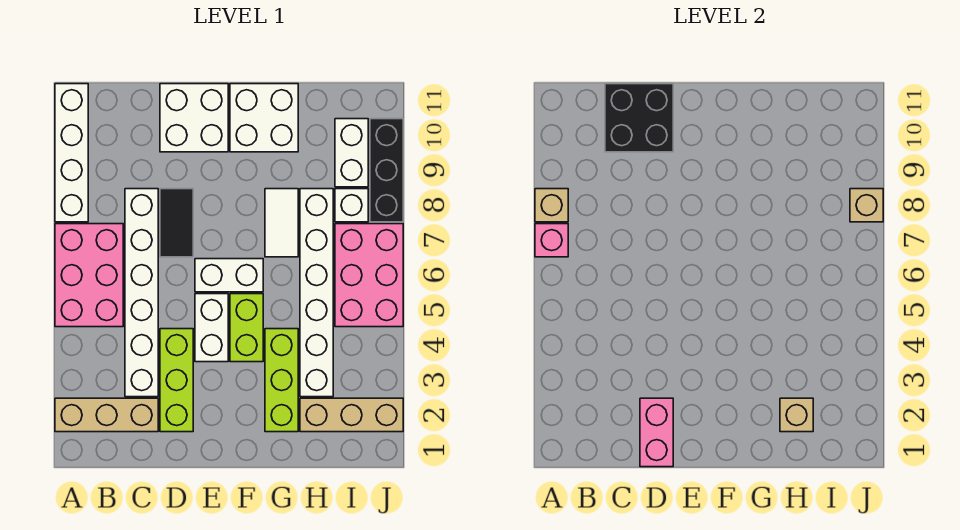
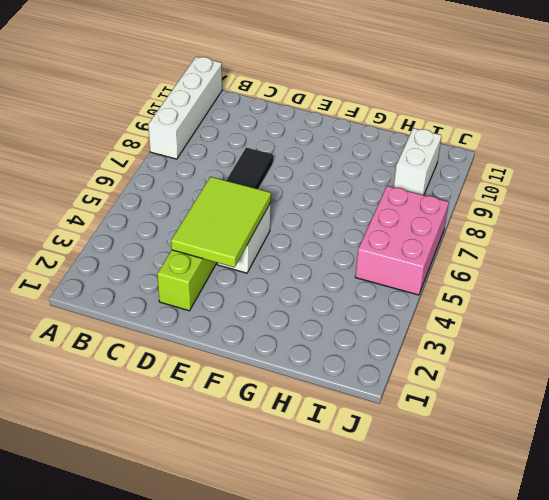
lime 2x3 tile [171,177,271,267] -> none
none -> tan 1x3 brick [55,398,158,432]
none -> pink 2x3 brick [55,224,123,327]
none -> white 1x6 brick [125,189,158,397]

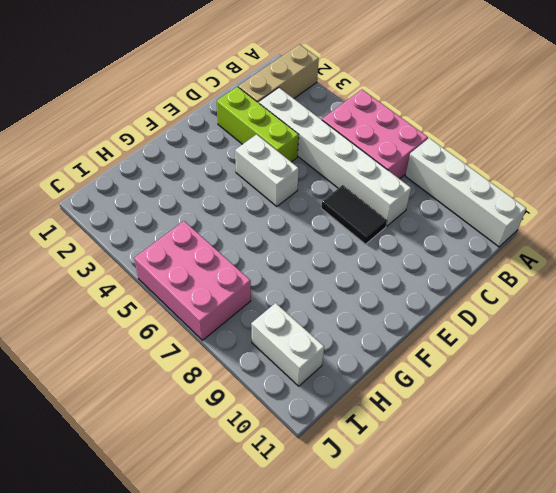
none -> white 2x2 brick [160,84,228,152]
none -> white 1x2 brick [195,259,263,292]
none -> lime 1x2 brick [230,294,263,362]

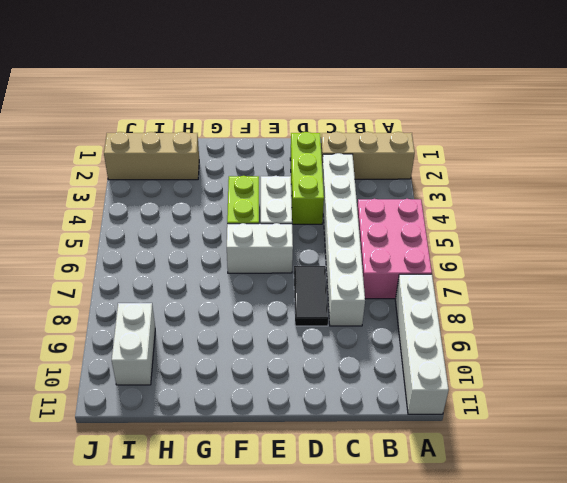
none -> white 2x2 brick [160,84,228,152]
none -> white 2x2 brick [230,84,298,152]
none -> lime 1x3 brick [265,329,298,432]

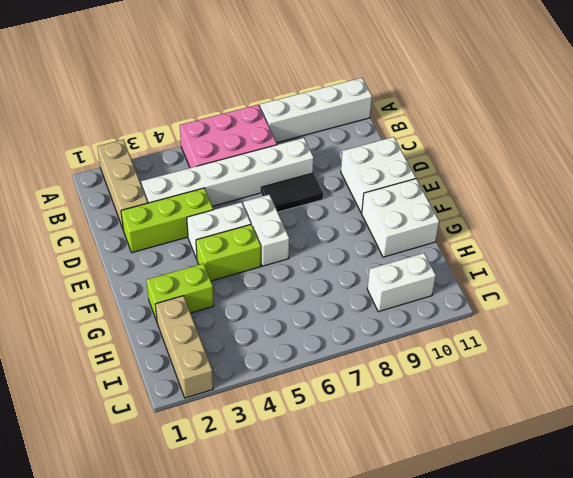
lime 1x2 brick [147,263,214,321] -> lime 1x3 brick [265,329,298,432]
none -> white 1x2 tile [265,189,298,257]
none -> white 1x6 brick [300,189,333,397]
none -> pink 2x3 brick [335,224,403,327]

